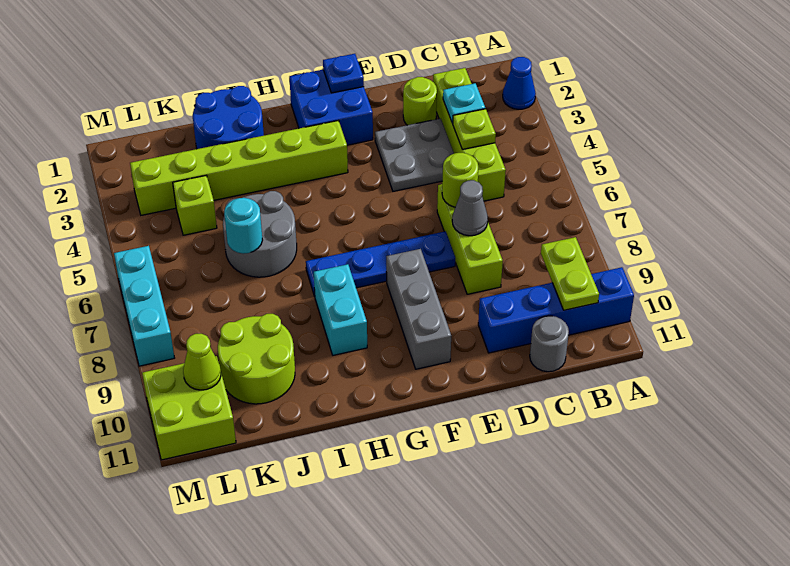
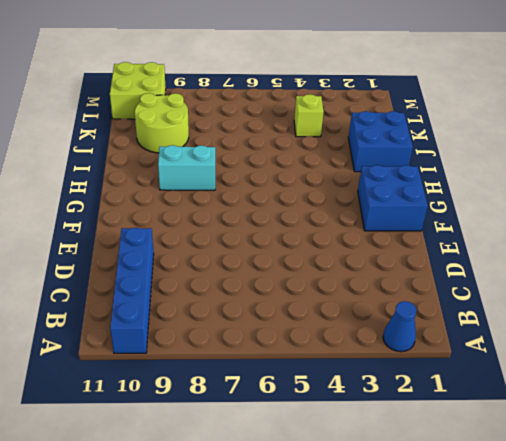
blue 2x2 brick [348,111,413,172] -> blue 2x2 round brick [193,86,264,149]
none -> lime 1x4 brick [433,68,506,201]
none -> grey 1x1 round brick [530,316,569,372]
none -> lime 1x1 round brick [403,77,437,125]

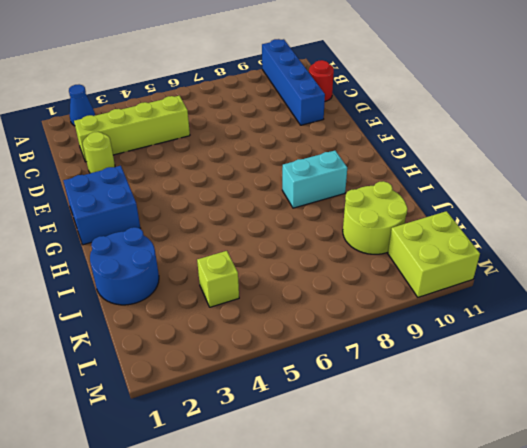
red 1x1 round brick [309,60,334,102] -> grey 1x1 round brick [530,316,569,372]
none -> grey 2x2 plate [375,119,454,191]
none -> lime 1x3 brick [437,184,503,294]
none -> blue 1x4 plate [306,231,455,296]

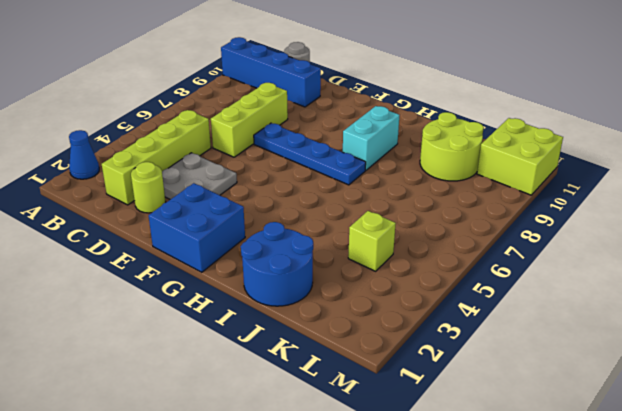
none -> grey 1x3 brick [386,249,451,369]
none -> lime 1x6 brick [130,121,348,215]
none -> grey 2x2 round brick [223,191,297,277]

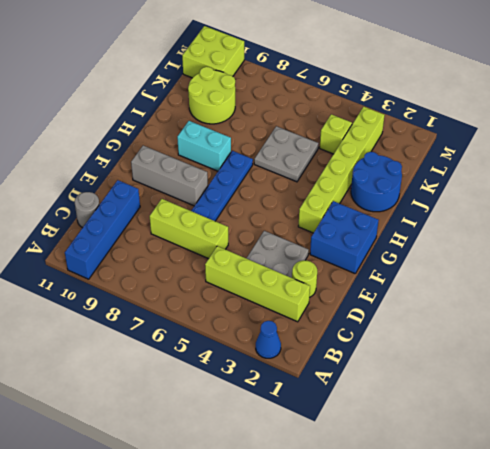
grey 2x2 plate [254,126,318,182] -> grey 2x2 round brick [223,191,297,277]
none -> cyan 1x3 brick [114,246,174,366]
none -> lime 1x2 plate [541,237,599,310]
none -> cyan 1x1 plate [443,83,485,123]

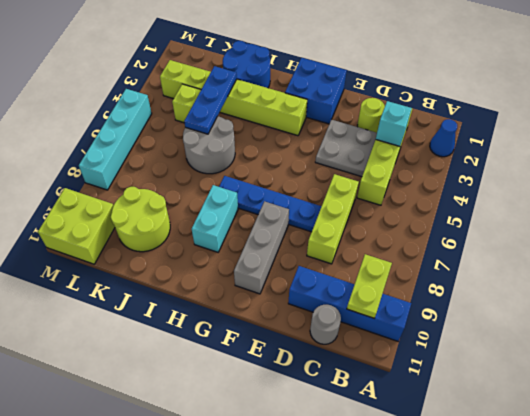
cyan 1x1 brick [376,101,412,146] -> cyan 1x1 plate [443,83,485,123]
blue 1x3 plate [184,66,237,134] -> none
cyan 1x4 brick [79,89,152,190] -> cyan 1x3 brick [114,246,174,366]
none -> lime 1x1 plate [453,109,496,149]
none -> lime 1x1 round brick [442,153,478,207]
none -> grey 1x1 cone [452,180,488,236]

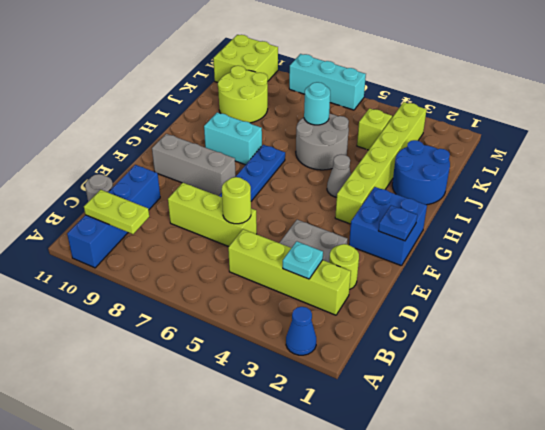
grey 1x1 cone [327,155,351,197] -> grey 1x1 cone moved to [452,180,488,236]
none -> lime 1x1 plate [453,109,496,149]
none -> lime 1x1 cone [183,334,221,390]

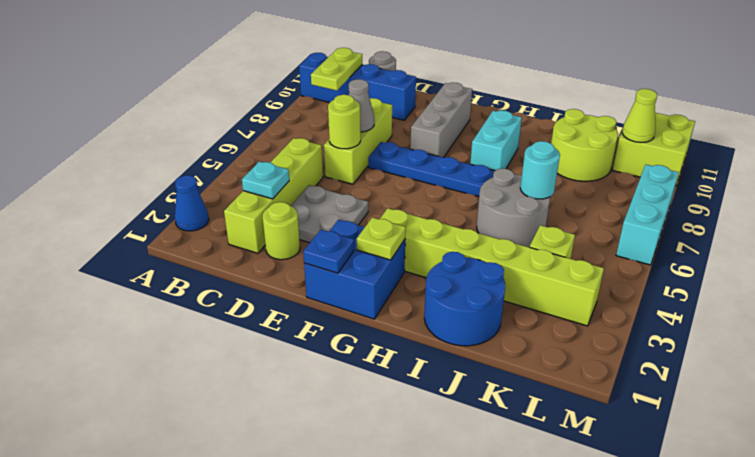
lime 1x1 plate [357,217,406,260] -> lime 1x1 plate moved to [453,109,496,149]

